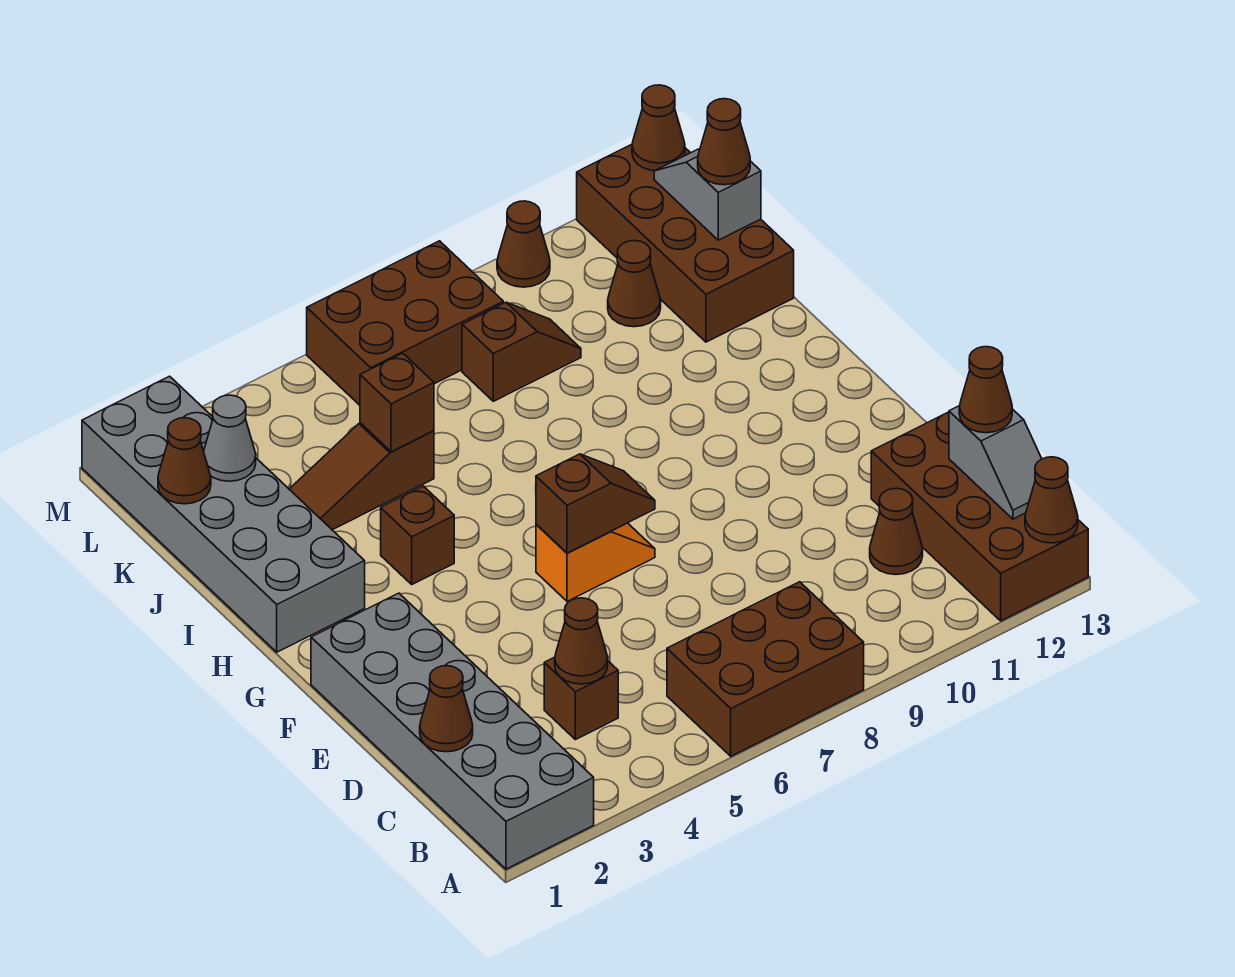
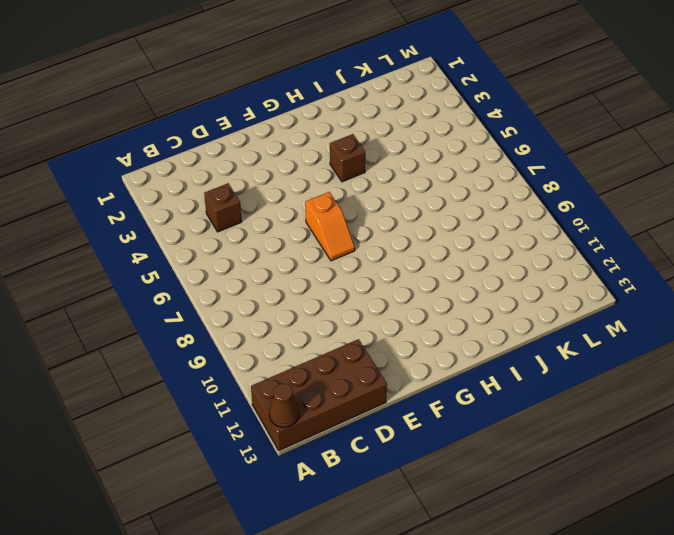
none -> grey 2x6 brick [311,593,594,869]
none -> brown 2x3 brick [667,582,864,756]
none -> brown 1x1 cone [870,488,923,575]

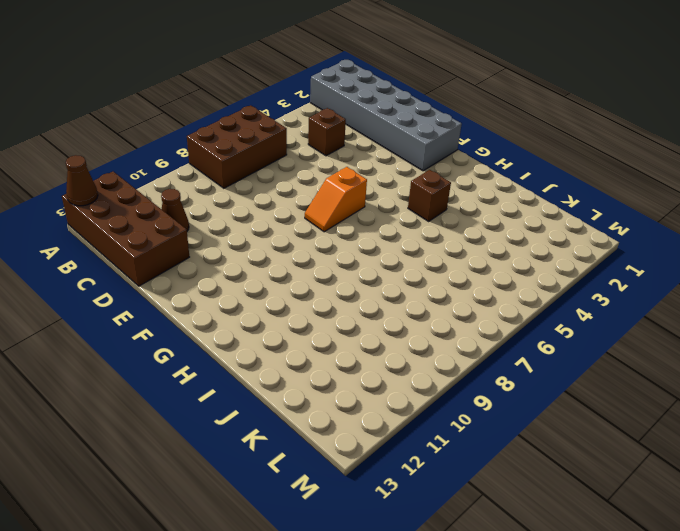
none -> grey 2x6 brick [82,376,365,652]
none -> brown 1x3 slope [289,423,434,530]
none -> brown 2x4 brick [577,144,794,342]

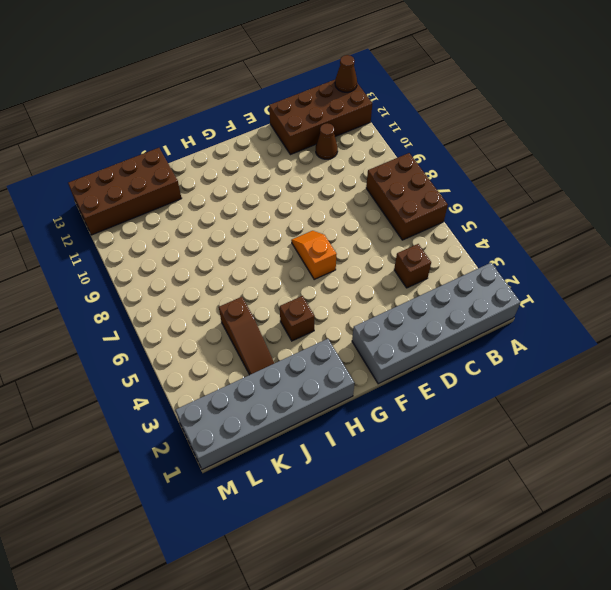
none -> brown 1x2 slope [462,302,581,401]
none -> brown 1x1 cone [608,241,661,327]
none -> brown 2x3 brick [307,241,503,405]

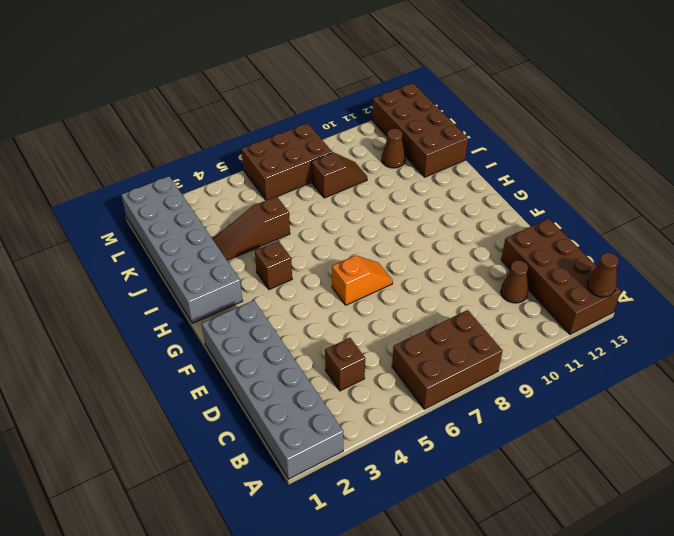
none -> brown 1x1 cone [497,201,550,287]
none -> grey 1x2 slope [949,406,1042,519]
none -> brown 1x1 cone [420,666,473,752]

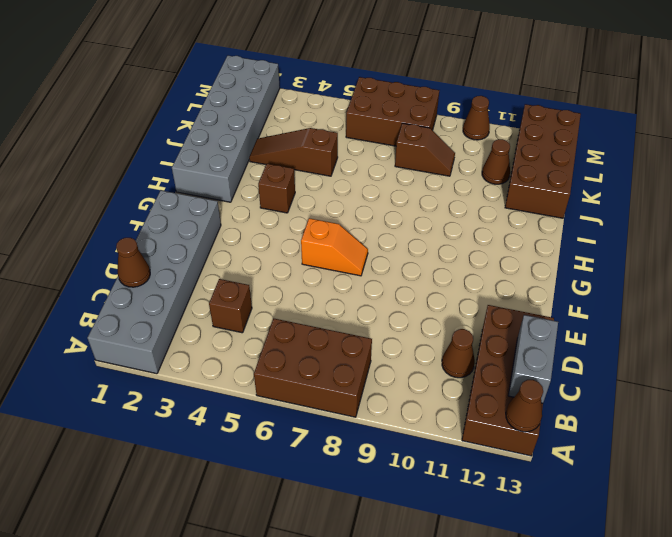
grey 1x2 brick [508,315,558,403] -> grey 1x2 slope [949,406,1042,519]
none -> brown 1x1 cone [555,598,608,684]
none -> brown 1x2 slope [536,454,655,553]
none -> brown 1x1 brick [360,353,434,452]

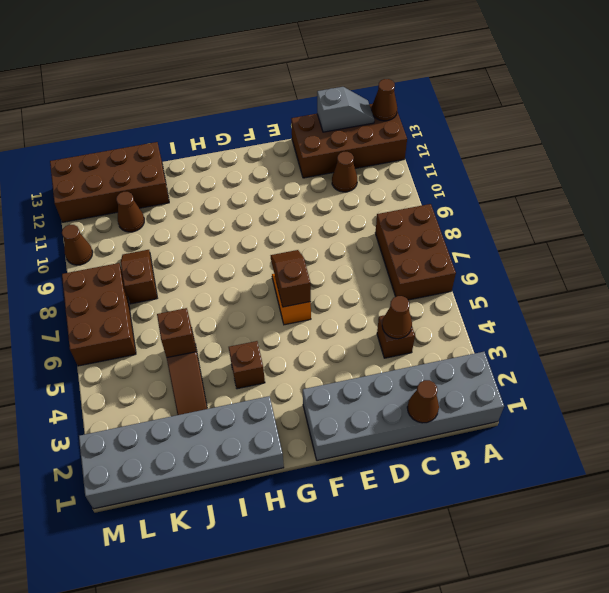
none -> brown 1x1 cone [158,418,211,504]
none -> grey 1x1 cone [204,395,256,481]
none -> grey 1x2 slope [654,149,761,240]

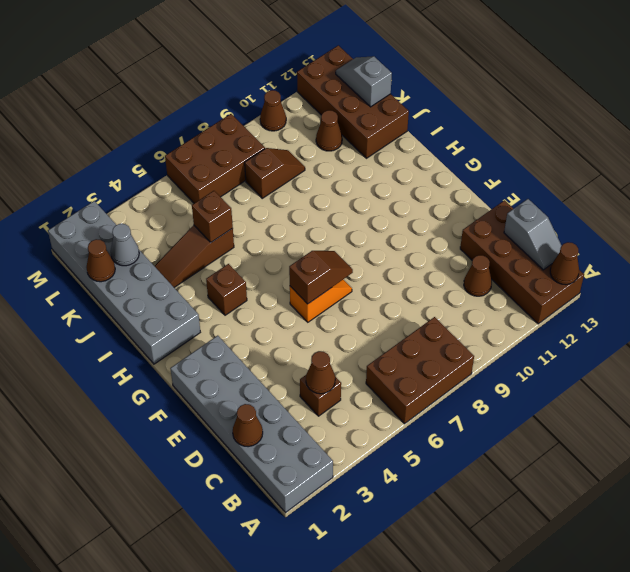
none -> brown 1x1 cone [632,85,685,171]
none -> brown 1x1 cone [959,347,1012,433]
none -> brown 1x1 cone [698,99,750,185]

